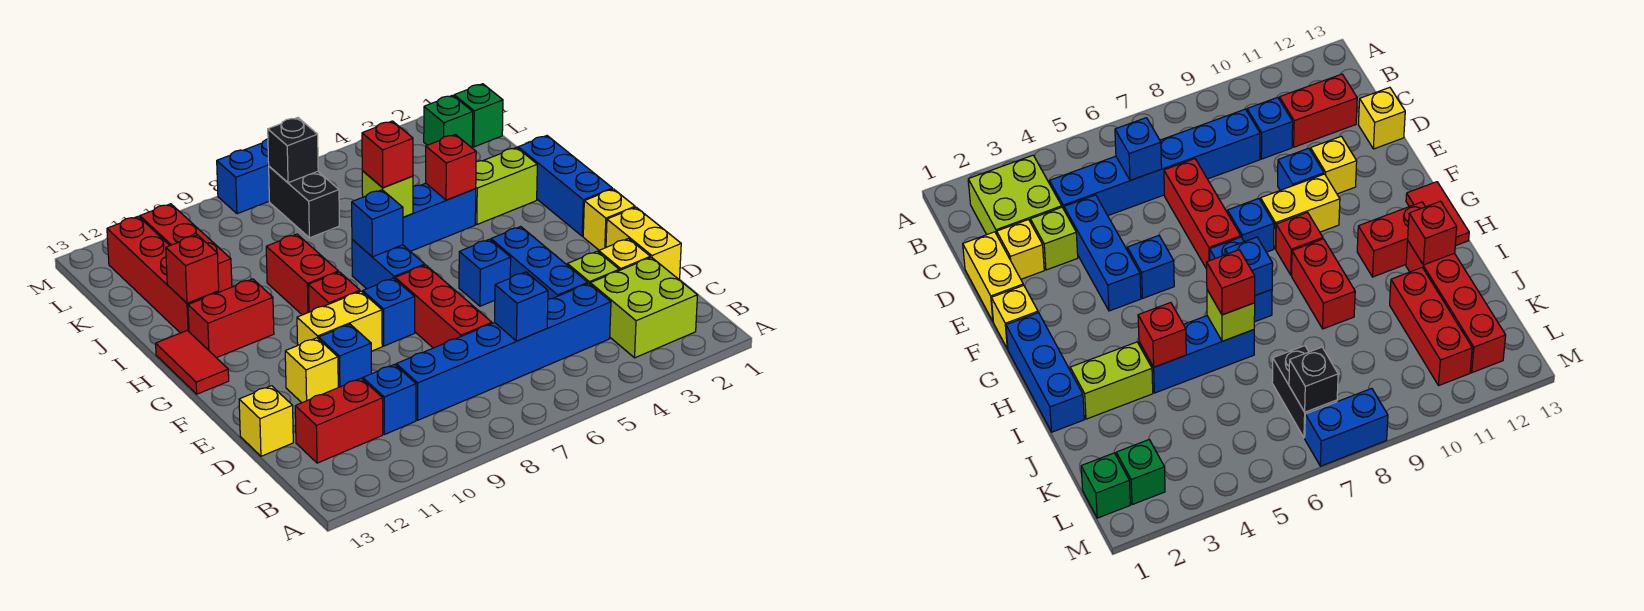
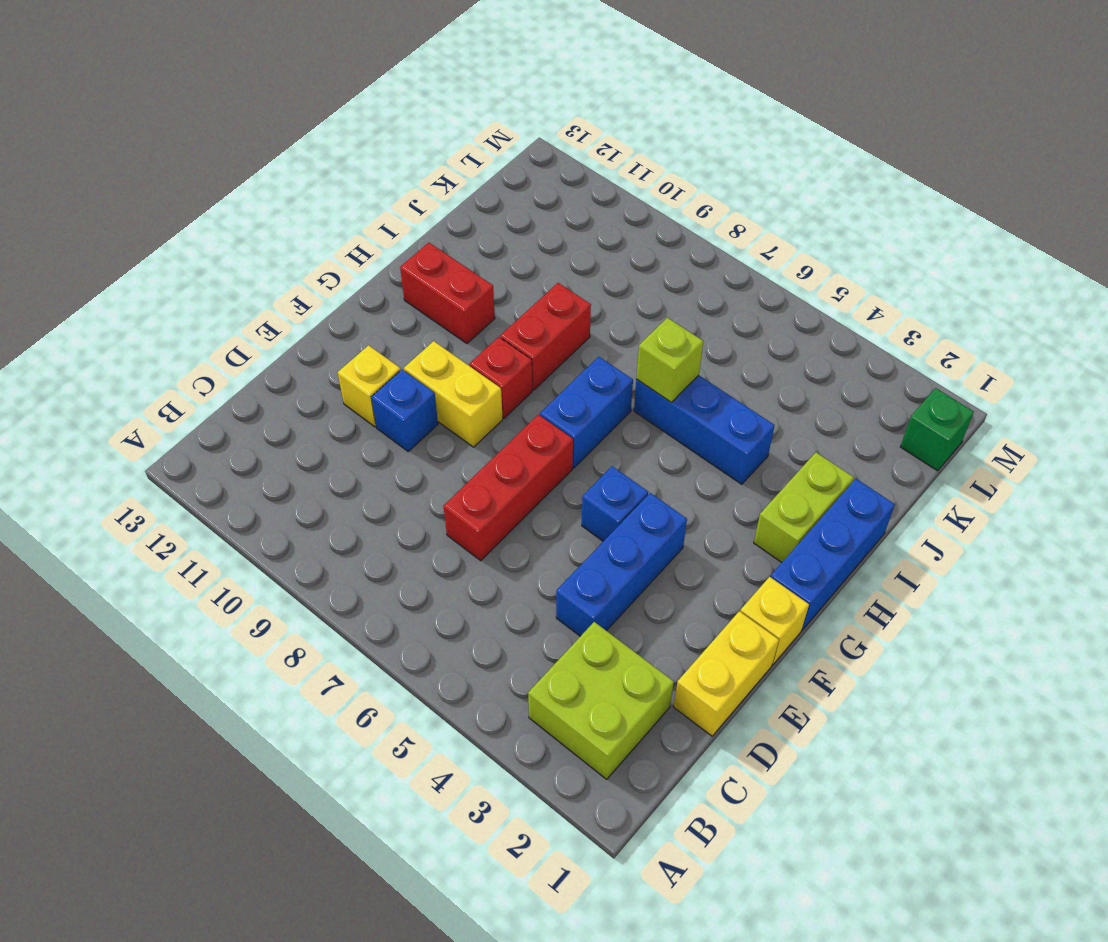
lime 1x2 brick [754,452,854,563] -> lime 1x2 brick turned to [475,147,537,224]
none -> blue 1x6 brick [396,283,611,420]
none -> blue 1x1 brick [363,364,416,435]
none -> red 1x2 brick [295,378,383,463]
none -> yellow 1x1 brick [599,238,650,270]

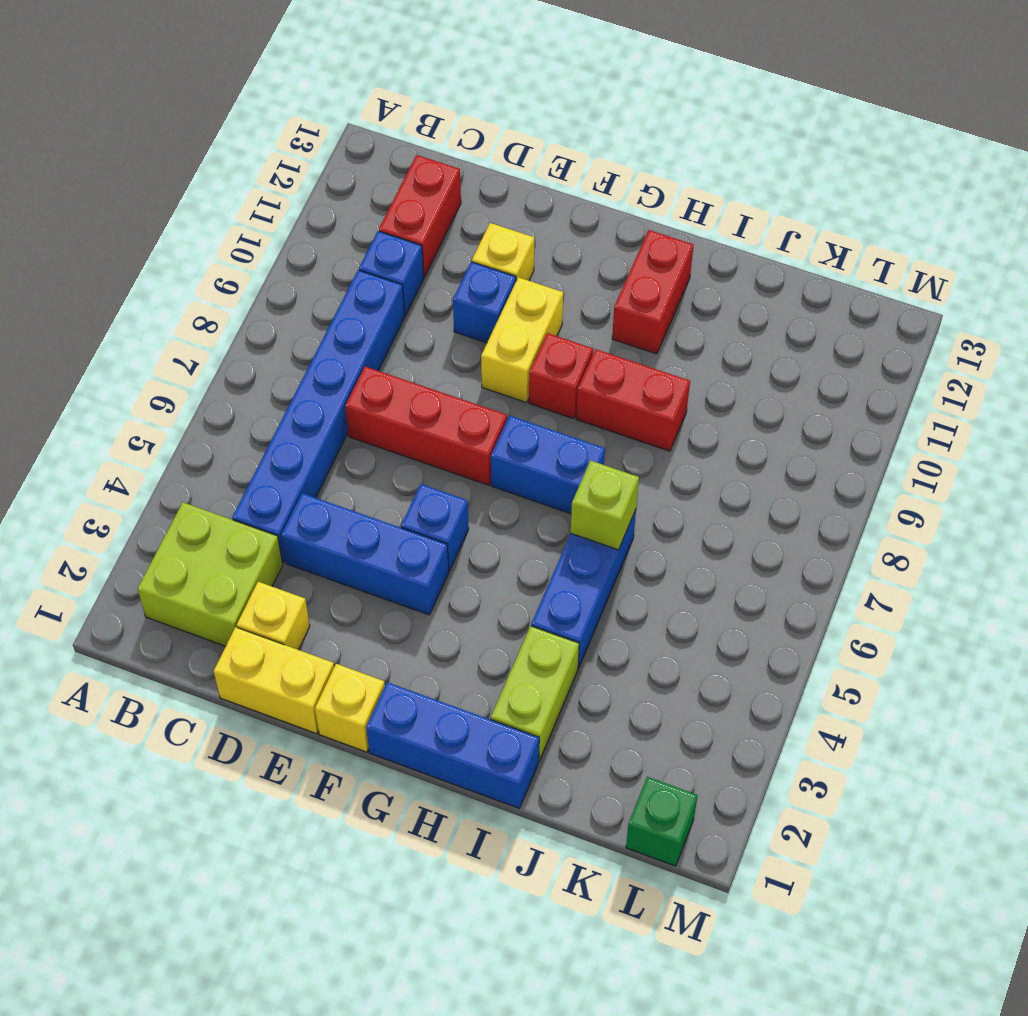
none -> lime 1x1 brick [567,251,619,284]
none -> yellow 1x1 brick [239,386,293,456]
none -> blue 1x1 brick [363,278,415,346]
none -> red 1x2 tile [156,330,229,394]

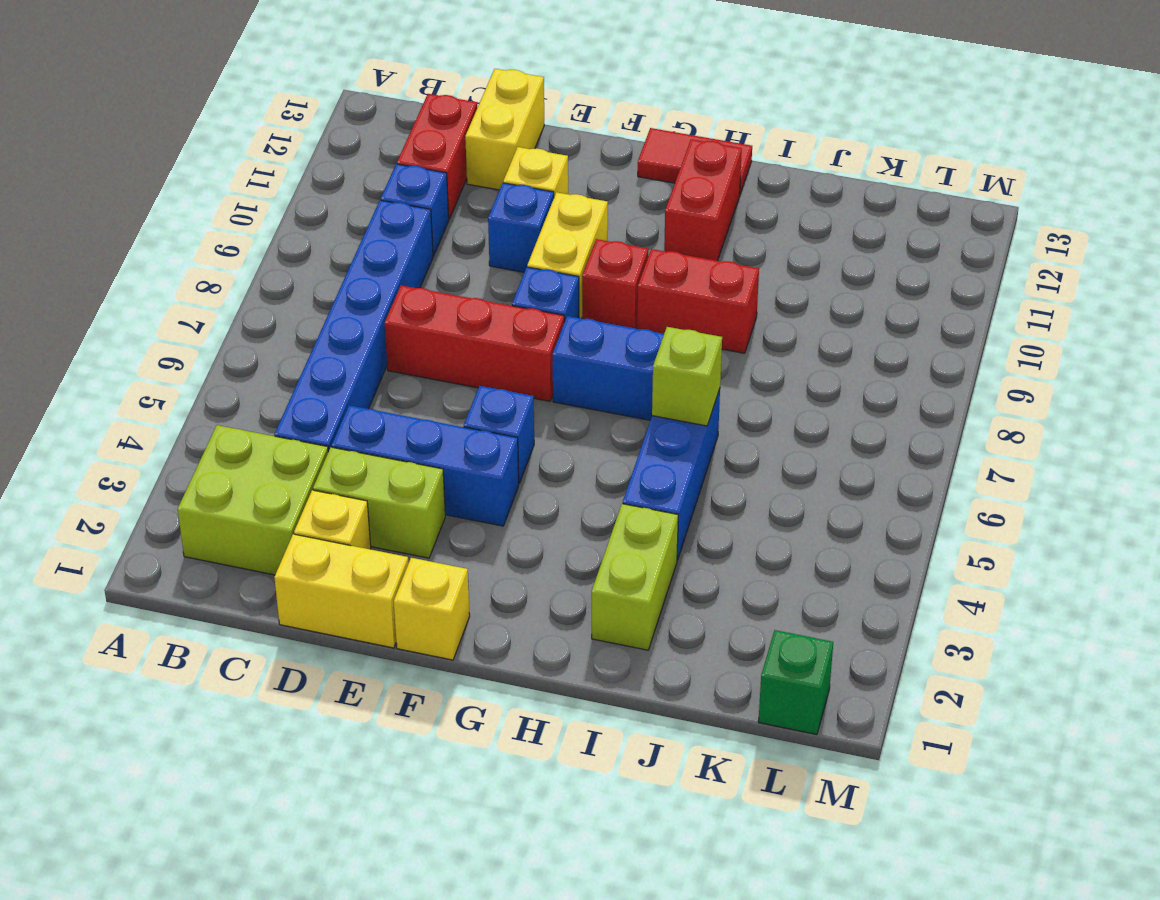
lime 1x2 brick [313,447,445,558] -> lime 1x1 brick [567,251,619,284]
yellow 1x2 brick [465,69,544,190] -> yellow 1x1 brick [239,386,293,456]
none -> blue 1x3 brick [518,136,612,236]
none -> red 1x4 brick [107,216,219,333]
none -> red 1x3 brick [140,204,232,292]
none -> black 1x2 brick [269,167,339,238]

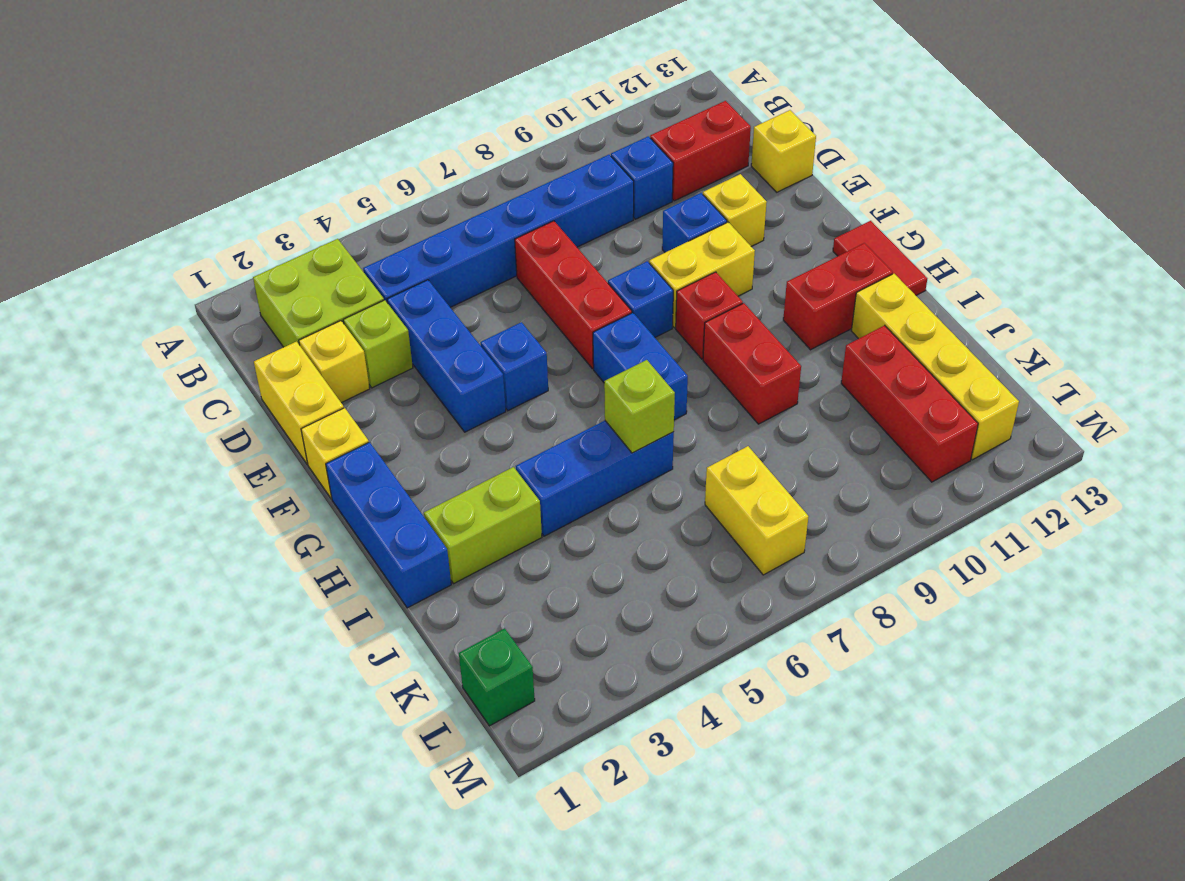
yellow 1x4 brick [851,274,1019,460] -> red 1x4 brick [107,216,219,333]
yellow 1x2 brick [705,446,809,575] -> black 1x2 brick [269,167,339,238]
none -> green 1x1 brick [424,95,473,148]
none -> blue 1x2 brick [217,139,269,214]
none -> blue 1x1 brick [495,272,548,341]
none -> blue 1x1 brick [352,190,403,257]

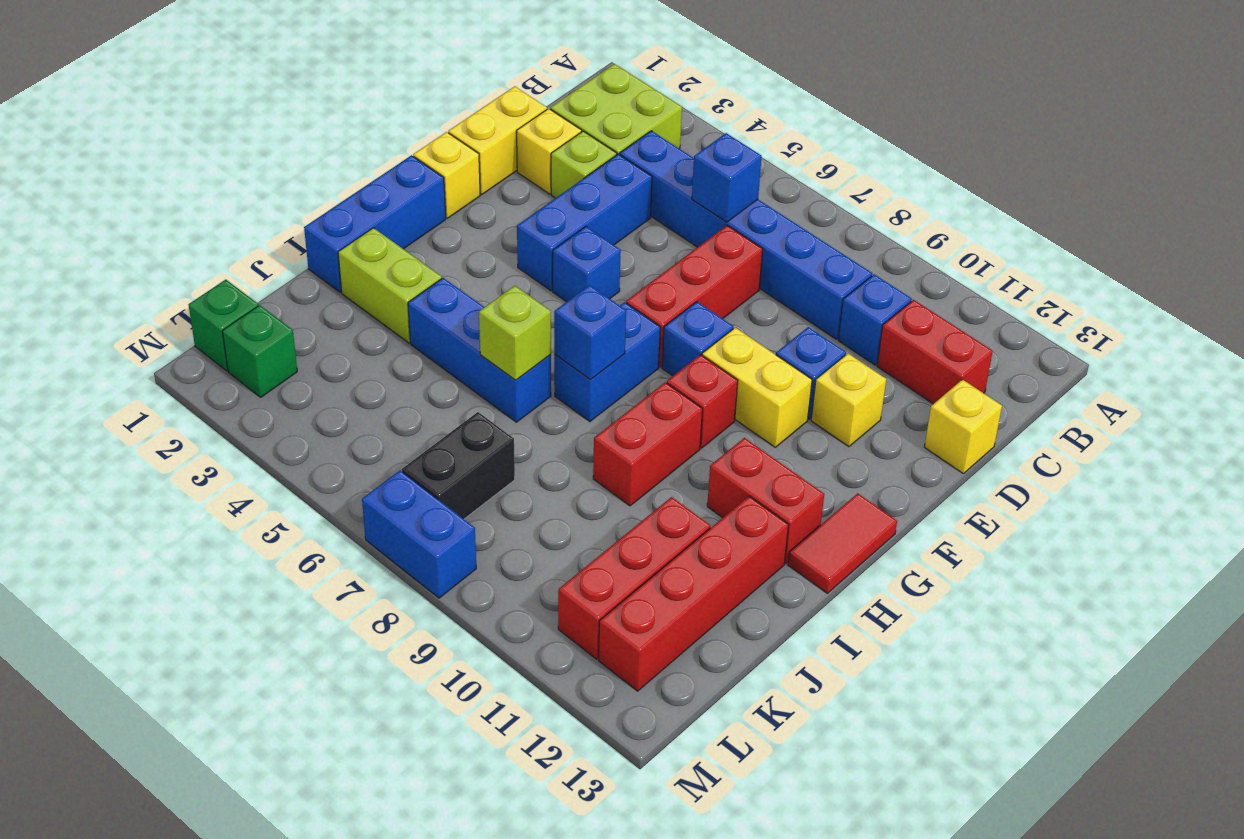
none -> red 1x1 brick [426,134,476,200]
none -> red 1x1 brick [166,235,219,303]
none -> black 1x1 brick [268,118,318,183]
none -> red 1x1 brick [362,121,413,188]

